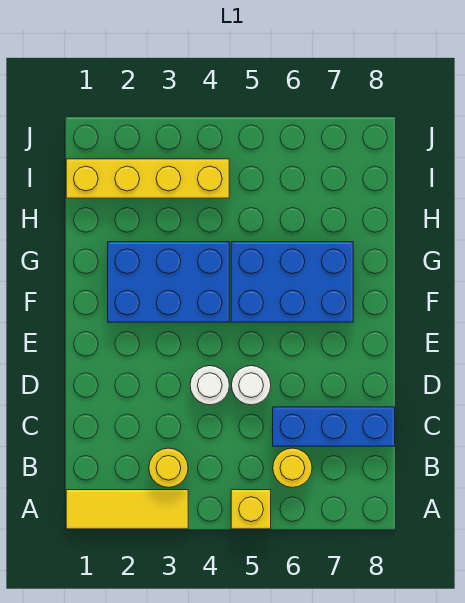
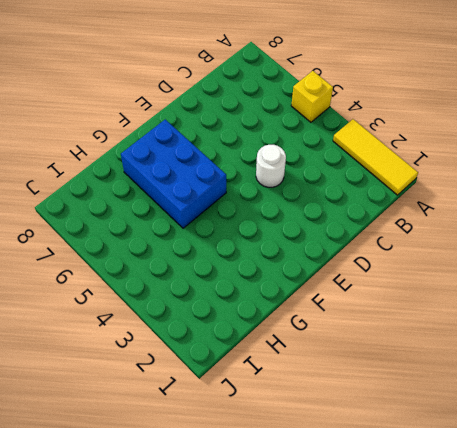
none -> yellow 1x1 round brick [149,448,188,488]
none -> yellow 1x1 round brick [273,448,312,488]

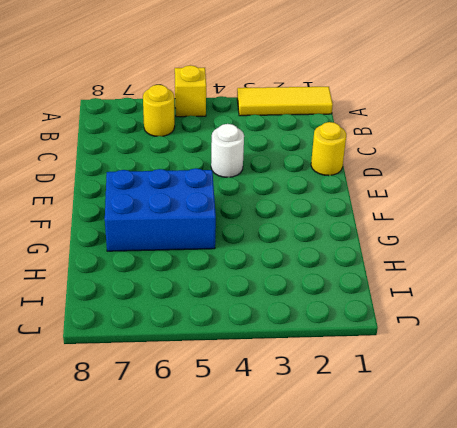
yellow 1x1 round brick [311,122,346,176] -> yellow 1x1 round brick moved to [149,448,188,488]
none -> blue 1x3 brick [273,407,395,446]
none -> white 1x1 round brick [232,366,271,405]

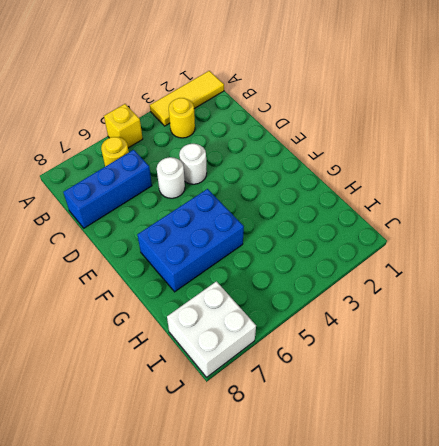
white 2x2 brick [167,281,256,377] -> none
none -> blue 2x3 brick [108,242,229,322]
none -> yellow 1x4 brick [66,159,229,198]

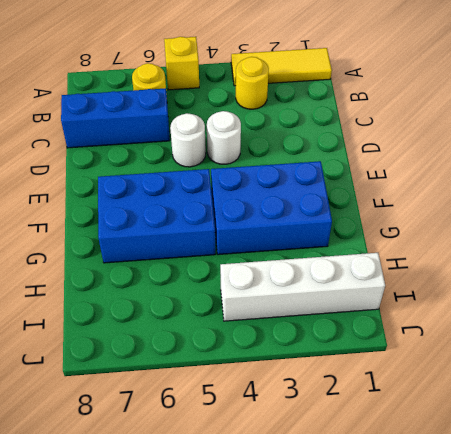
white 1x4 brick [220,253,385,321] -> yellow 1x4 brick [66,159,229,198]

